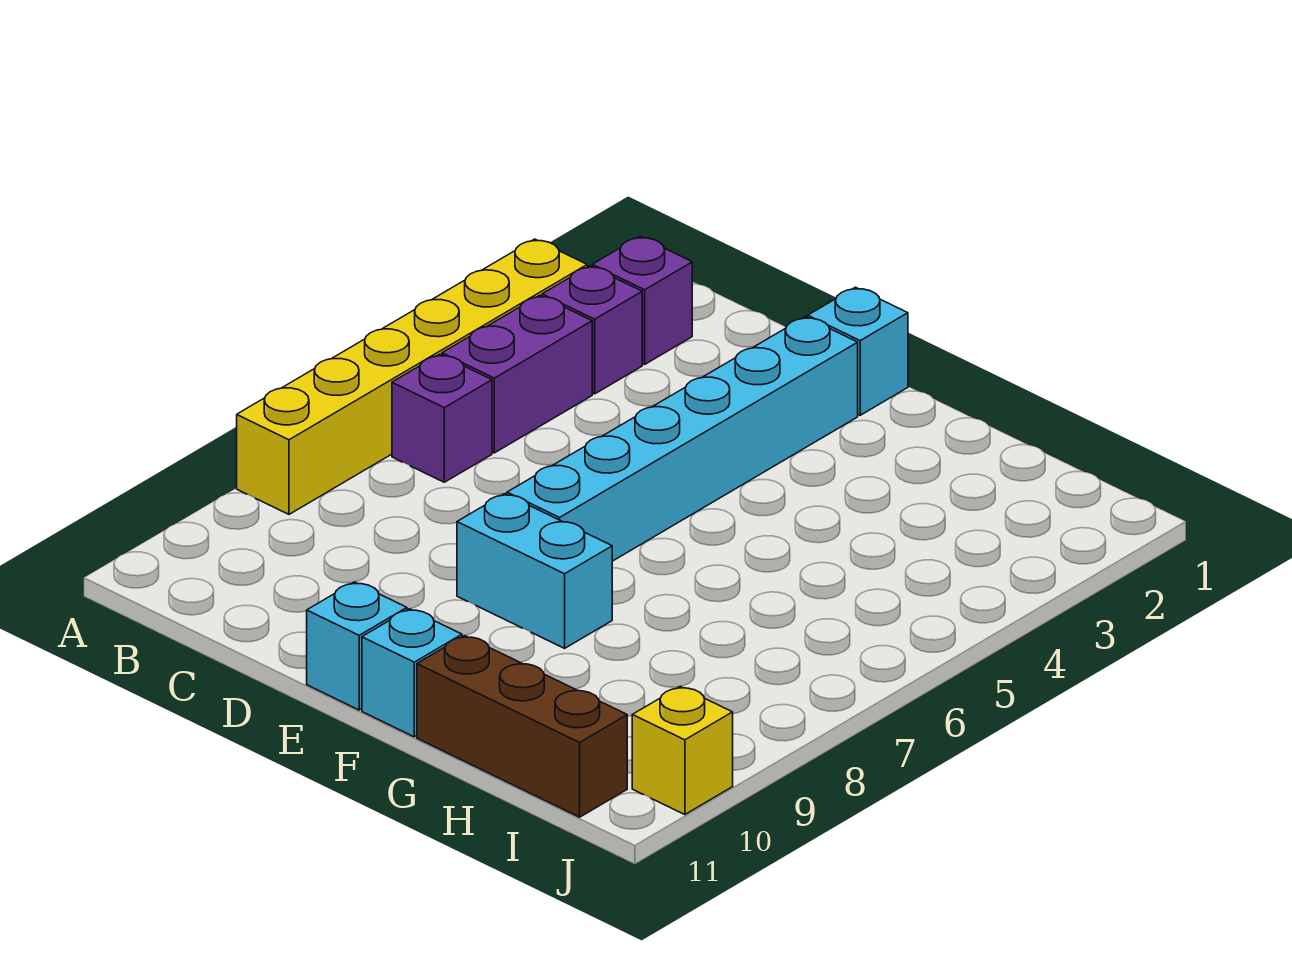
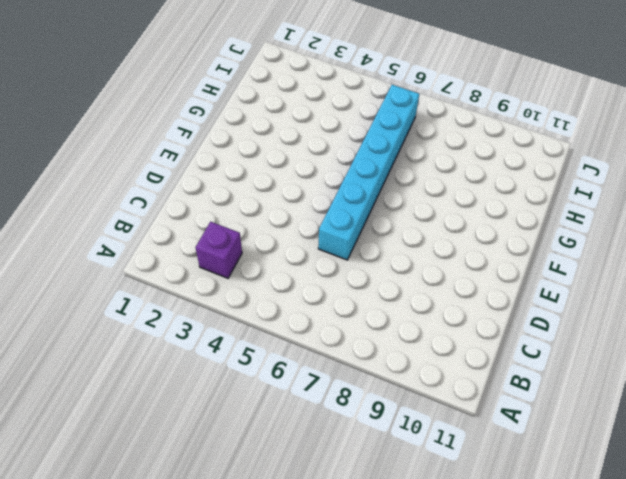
cyan 1x6 brick [318,85,419,260] -> cyan 1x6 brick turned to [507,317,858,561]
none -> yellow 1x6 brick [237,239,587,514]
none -> purple 1x1 brick [592,237,692,364]
none -> purple 1x2 brick [442,295,592,453]

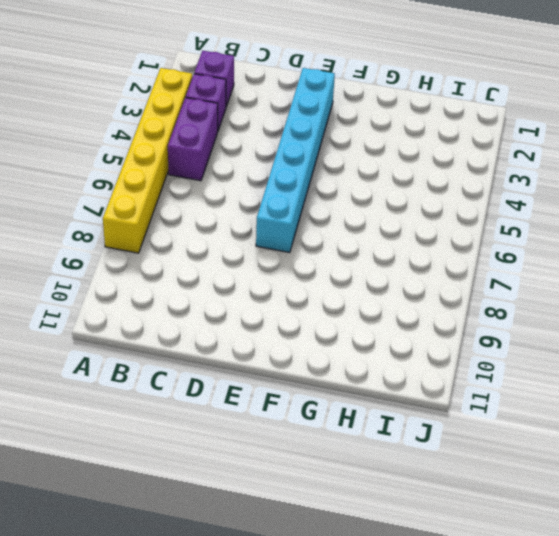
none -> purple 1x1 brick [392,354,492,482]
none -> cyan 1x1 brick [808,287,908,415]
none -> cyan 1x2 brick [457,494,612,648]

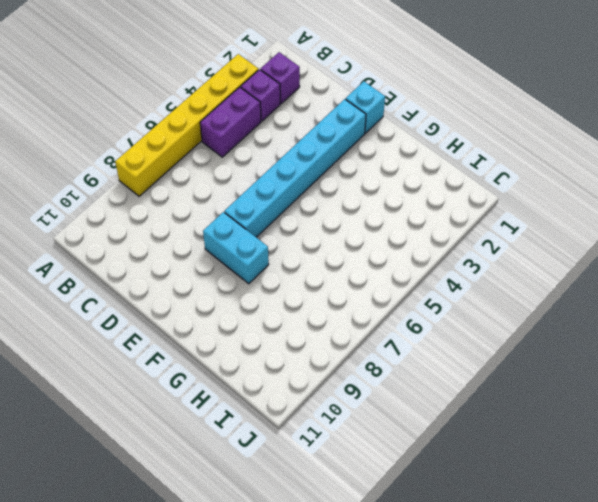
none -> purple 1x1 brick [392,354,492,482]
none -> cyan 1x1 brick [307,582,407,710]
none -> cyan 1x1 brick [362,609,462,737]

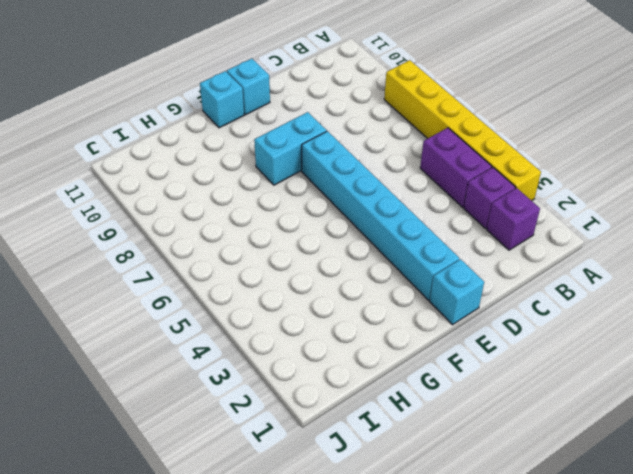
none -> purple 1x1 brick [392,354,492,482]
none -> brown 1x3 brick [417,636,627,817]
none -> yellow 1x1 brick [632,686,733,815]

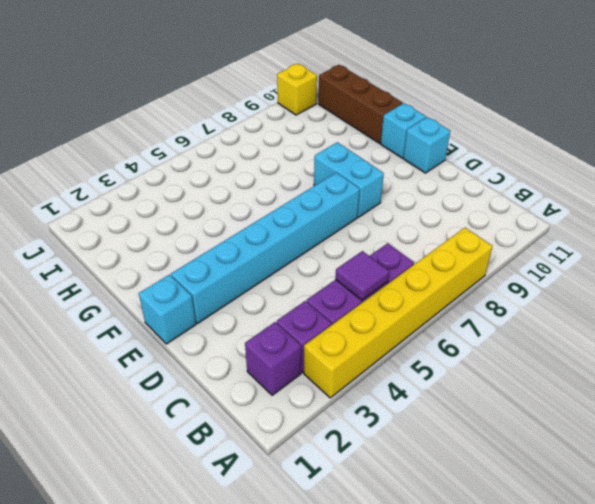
purple 1x1 tile [335,251,389,300] -> none

